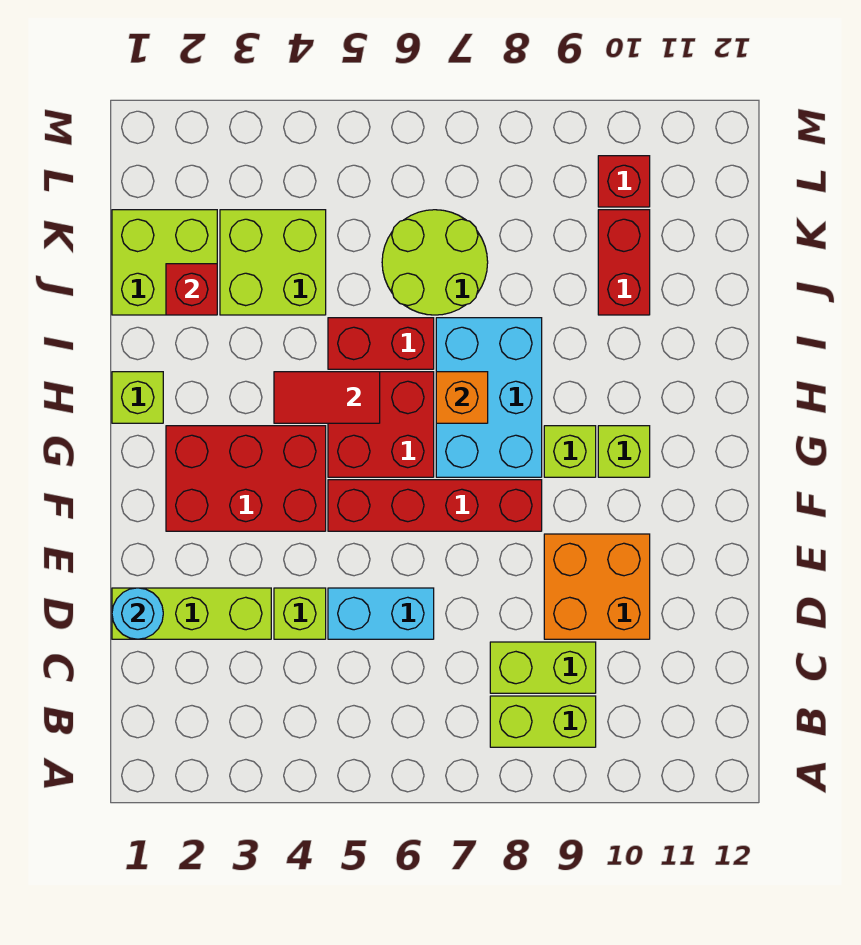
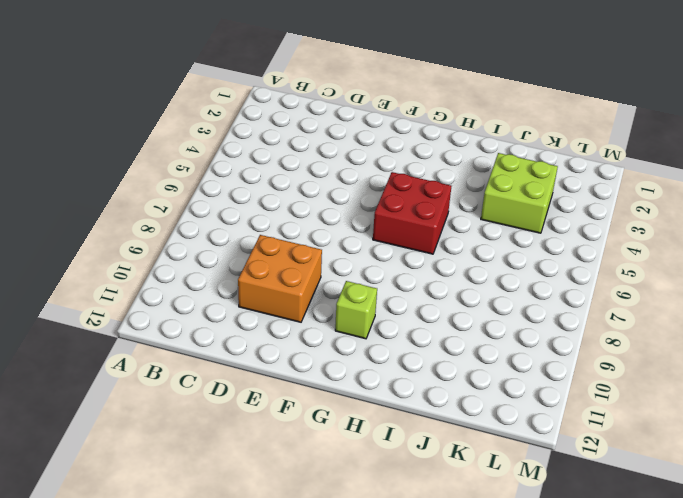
none -> lime 1x2 brick [490,696,596,747]
none -> lime 1x2 brick [490,642,596,693]
none -> lime 1x3 brick [112,588,271,639]

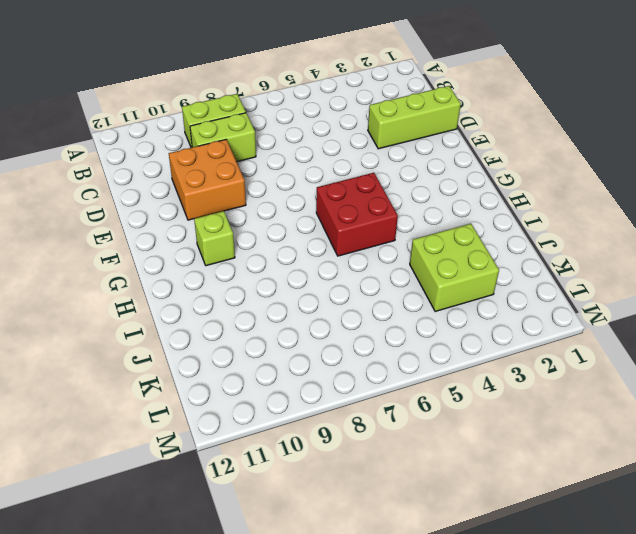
none -> lime 1x1 brick [274,588,326,639]
none -> cyan 1x2 brick [328,588,434,639]
none -> red 2x3 brick [166,426,326,531]

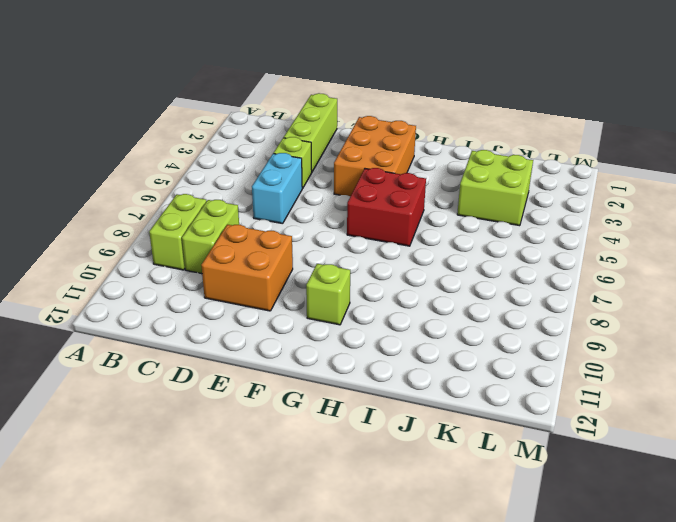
orange 2x3 brick [334,116,416,196] -> red 2x3 brick [166,426,326,531]
none -> red 1x4 brick [328,480,542,531]
none -> cyan 2x3 brick [436,318,542,477]
none -> lime 1x1 brick [544,426,596,477]

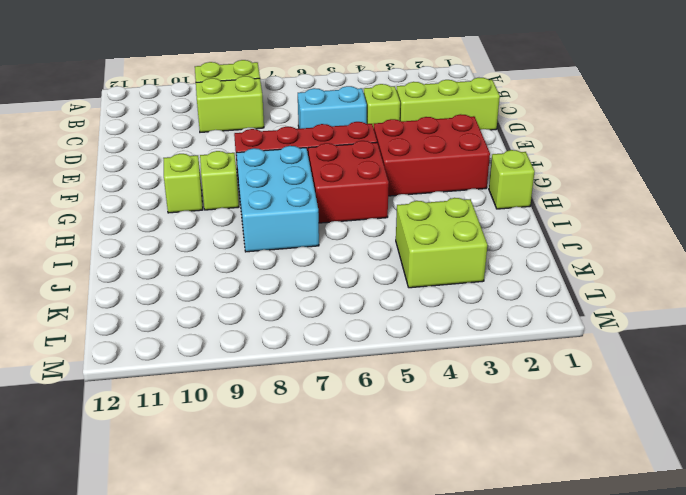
none -> orange 2x2 brick [544,534,650,639]
none -> red 1x2 brick [328,318,434,369]
none -> lime 2x2 brick [112,210,217,315]

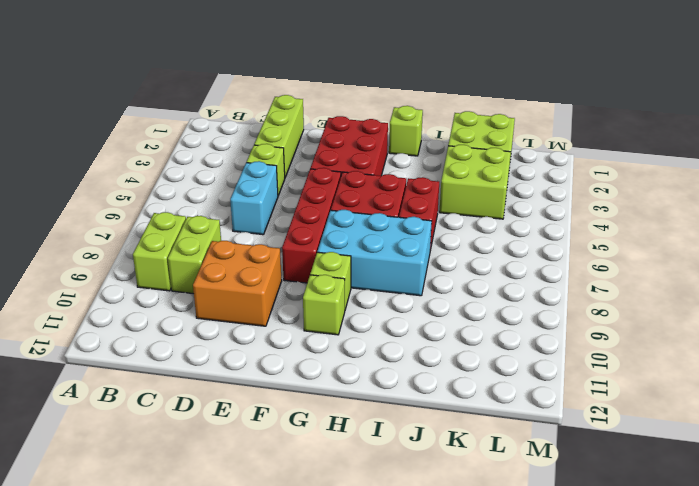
none -> lime 2x2 round brick [382,210,488,315]
none -> red 1x2 brick [598,210,650,315]
none -> red 1x1 brick [598,156,650,207]

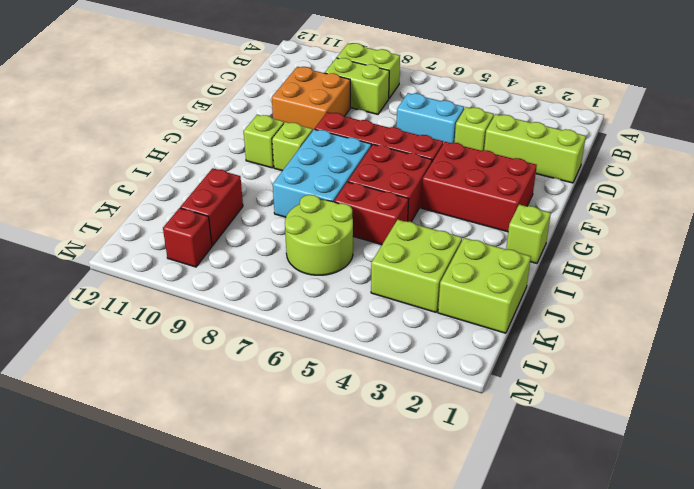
none -> cyan 1x1 round brick [112,588,163,639]
none -> red 1x2 tile [274,372,380,423]
none -> orange 1x1 brick [436,372,488,423]

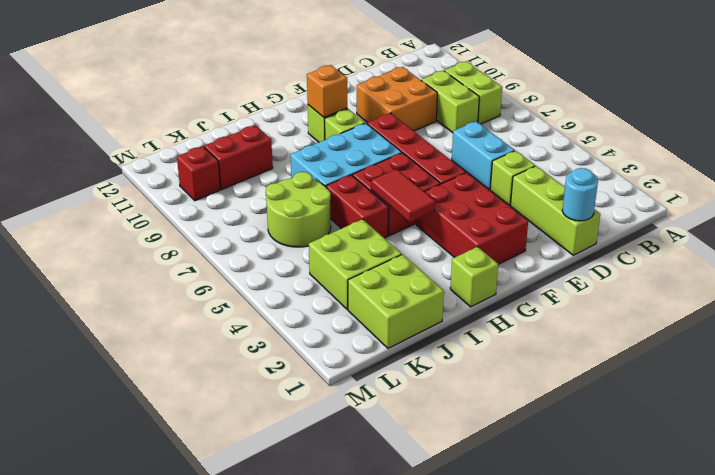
orange 1x1 brick [307,65,347,117] -> orange 1x1 brick moved to [436,372,488,423]
none -> red 1x1 brick [166,264,217,315]

